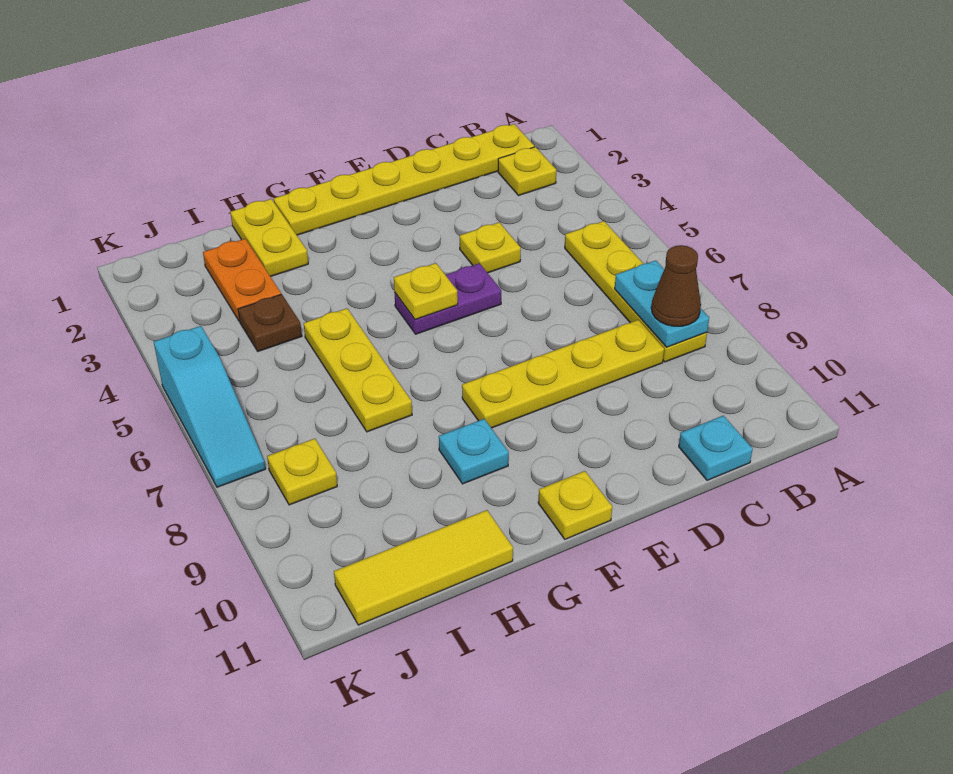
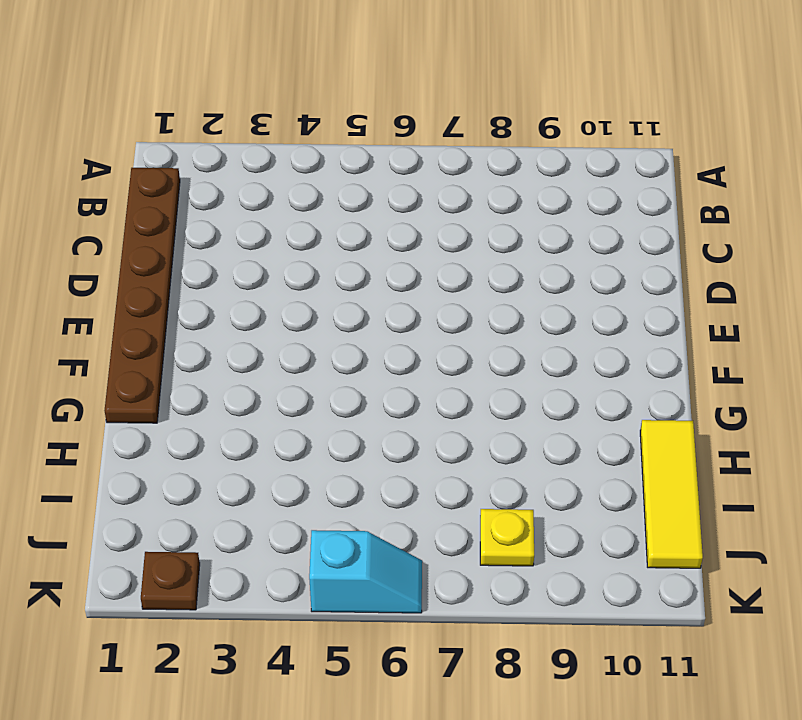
brown 1x6 plate [105,168,180,423] -> yellow 1x6 plate [274,124,534,235]
brown 1x1 plate [141,552,200,610] -> brown 1x1 plate moved to [238,294,302,351]
cyan 1x2 slope [309,530,422,613] -> cyan 1x3 slope [154,326,266,487]
none -> yellow 1x1 plate [498,147,556,196]
none -> yellow 1x4 plate [565,221,707,362]
none -> yellow 1x4 plate [462,320,664,428]

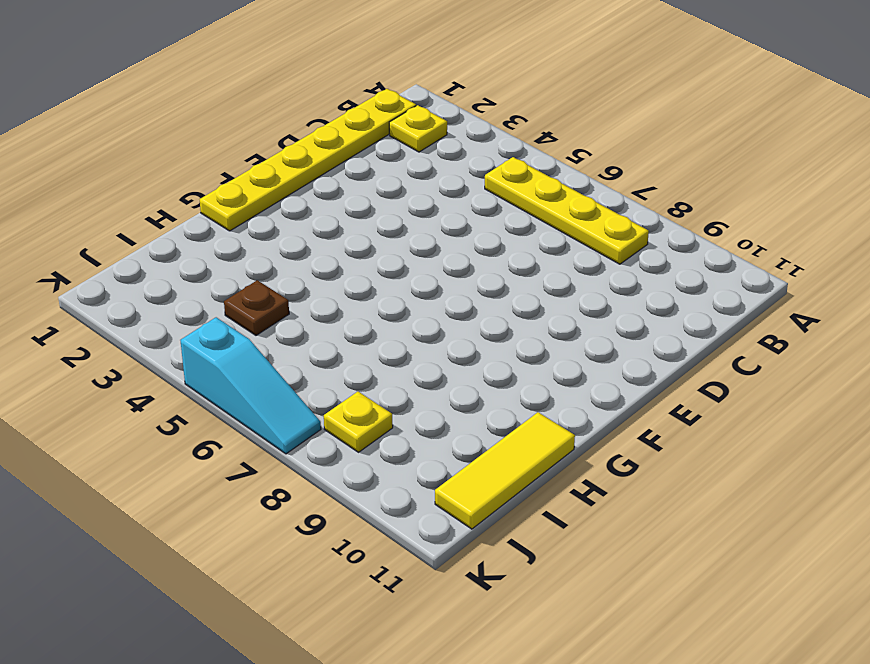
none -> yellow 1x4 plate [462,320,664,428]
none -> cyan 1x1 plate [679,416,753,480]
none -> yellow 1x1 plate [460,222,521,273]

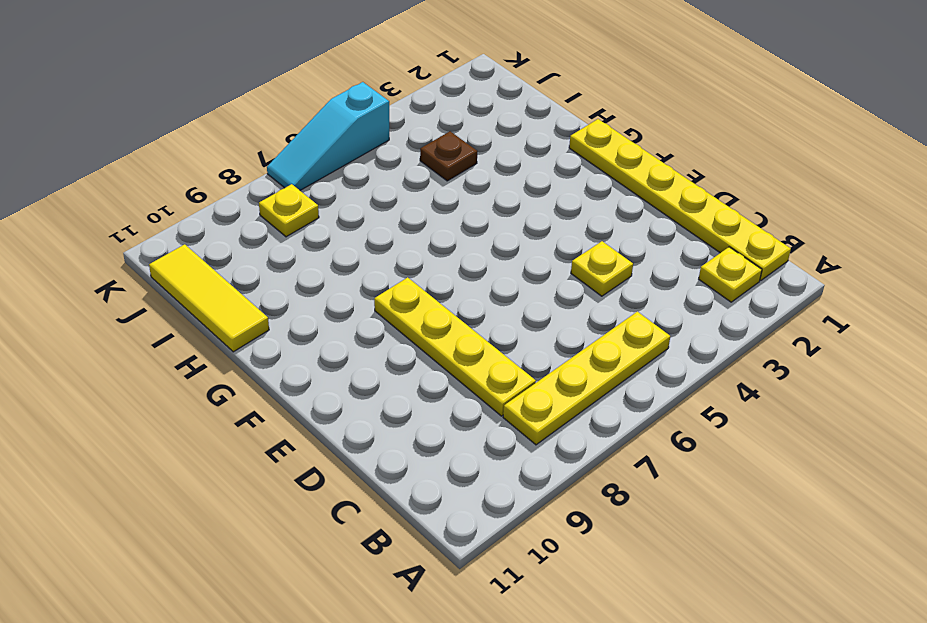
none -> cyan 1x1 plate [679,416,753,480]
none -> purple 1x2 plate [395,263,501,334]
none -> yellow 1x1 plate [538,471,612,539]

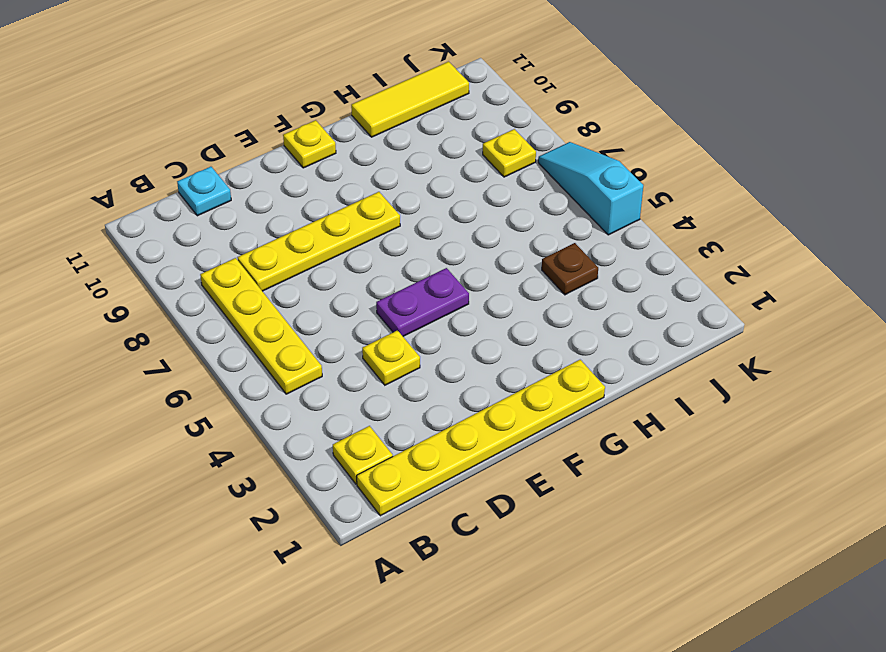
none -> cyan 1x1 plate [439,419,509,484]
none -> yellow 1x2 plate [230,199,308,277]
none -> yellow 1x3 plate [304,308,412,432]

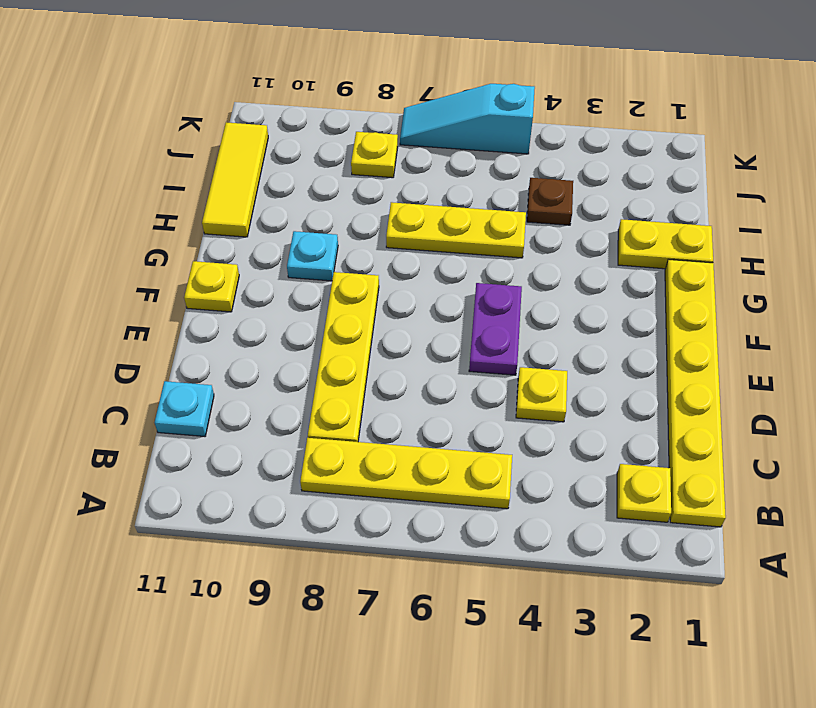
none -> orange 1x2 plate [203,239,281,322]
none -> cyan 1x2 plate [615,260,709,347]
none -> yellow 1x1 plate [394,263,458,320]

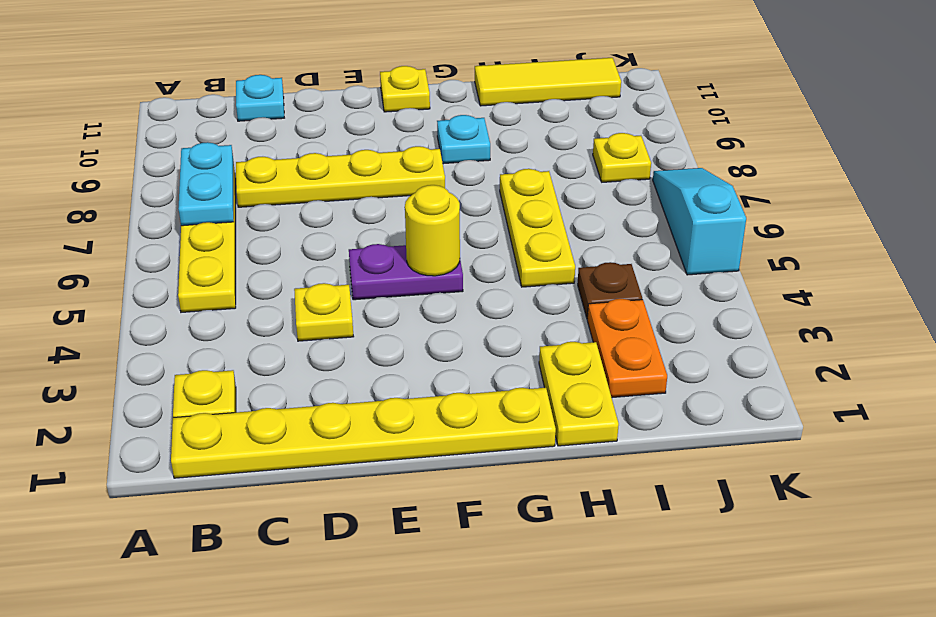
yellow 1x1 round brick [405,185,460,276] -> yellow 1x1 plate [394,263,458,320]
none -> brown 1x1 cone [651,245,701,326]

